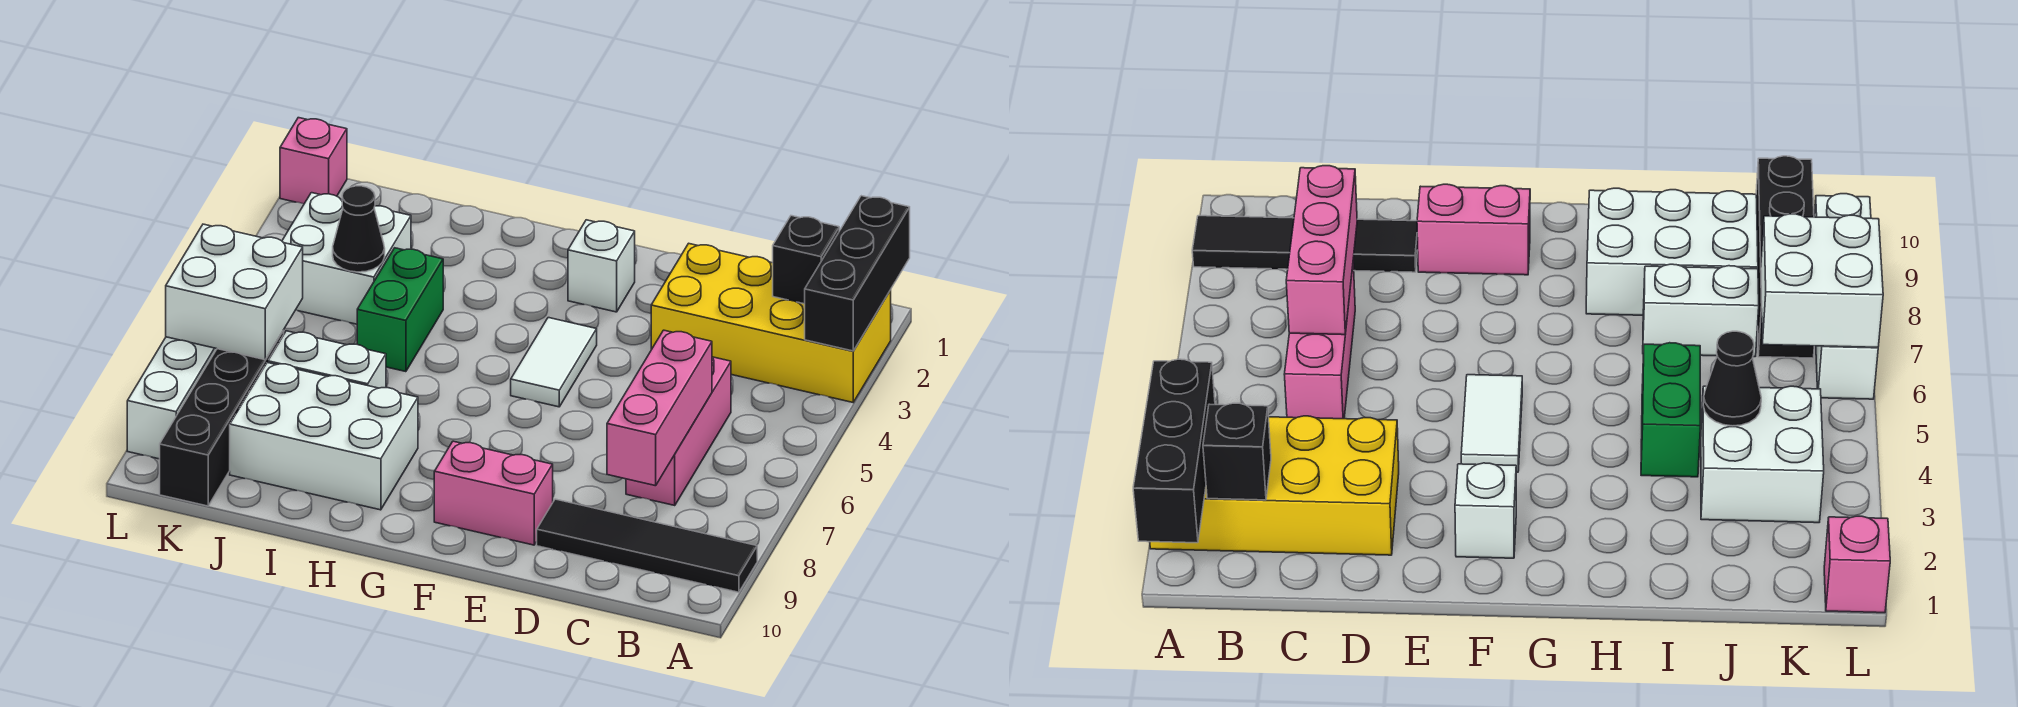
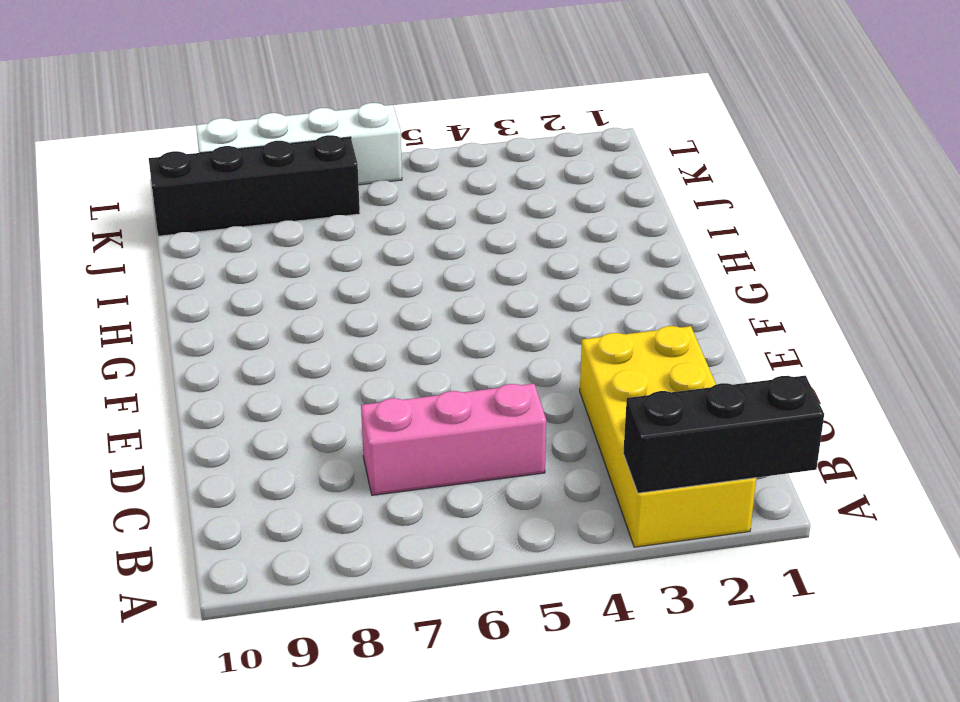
none -> black 1x4 tile [537,499,757,592]
none -> pink 1x2 brick [434,441,553,545]
none -> white 1x1 brick [568,220,635,312]

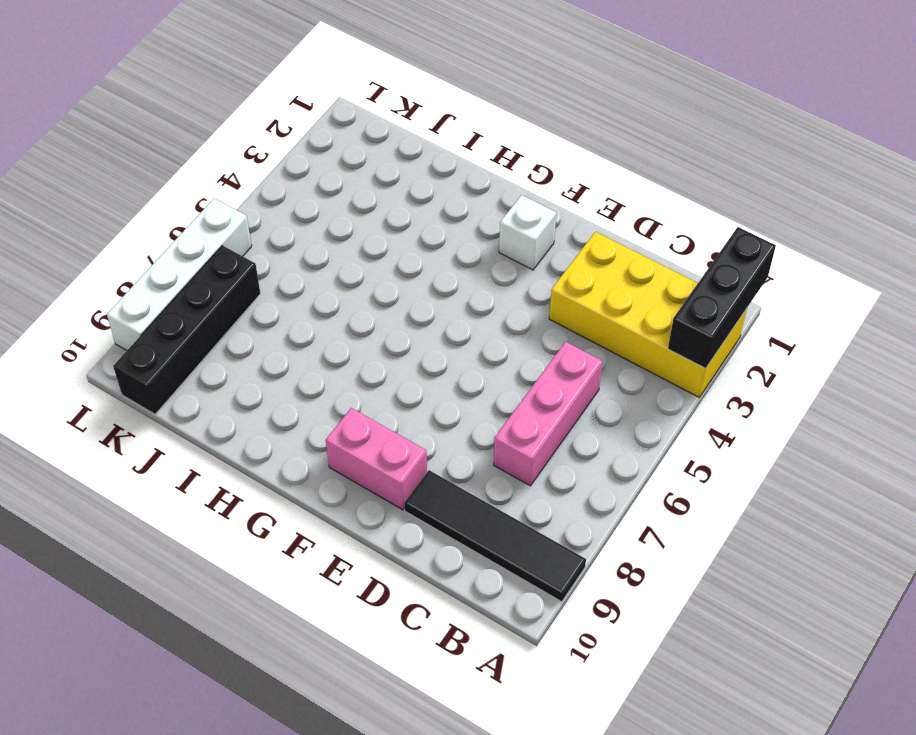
none -> white 1x2 tile [511,318,597,407]
none -> white 2x3 brick [230,363,418,510]
none -> green 1x2 brick [357,248,443,372]

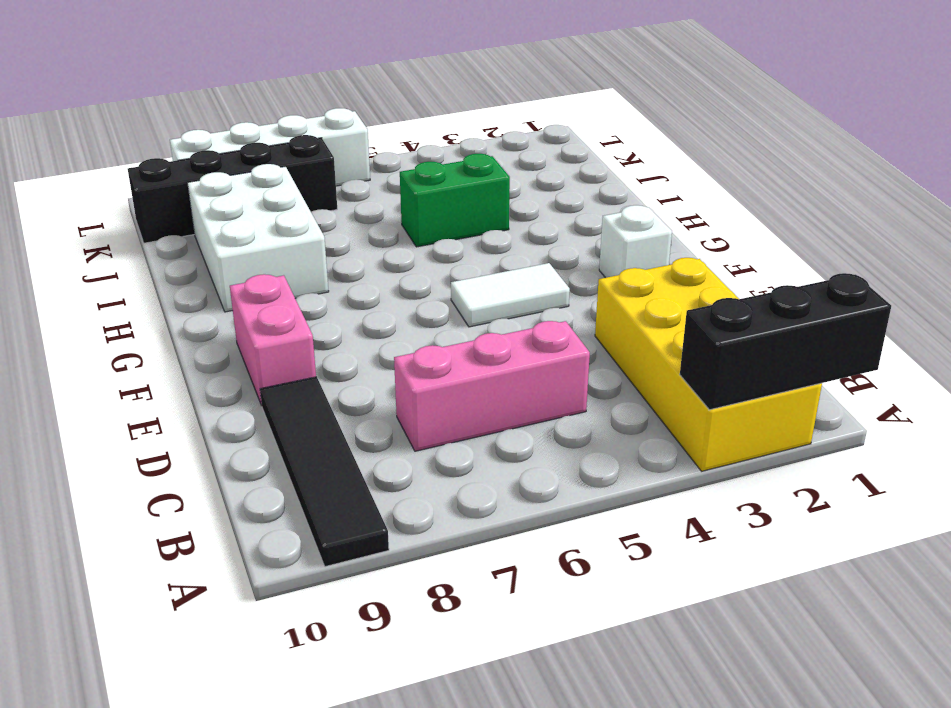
none -> white 1x2 brick [268,331,386,388]
none -> white 2x2 brick [282,193,411,324]
none -> pink 1x1 brick [280,118,347,204]

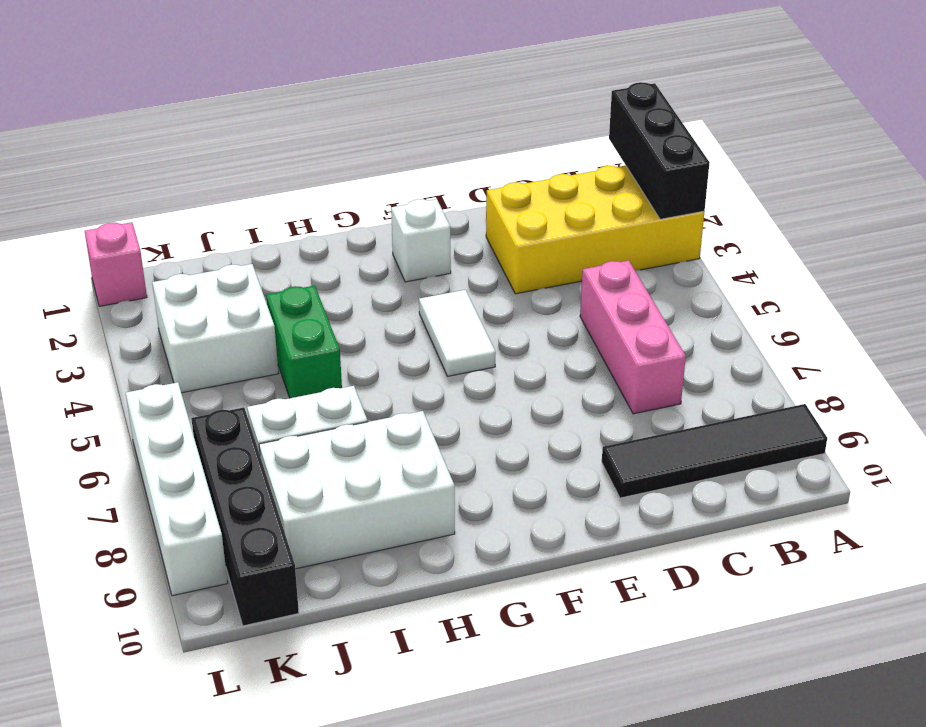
none -> pink 1x2 brick [434,441,553,545]
none -> black 1x1 brick [773,216,839,304]
none -> pink 1x3 brick [607,330,712,486]

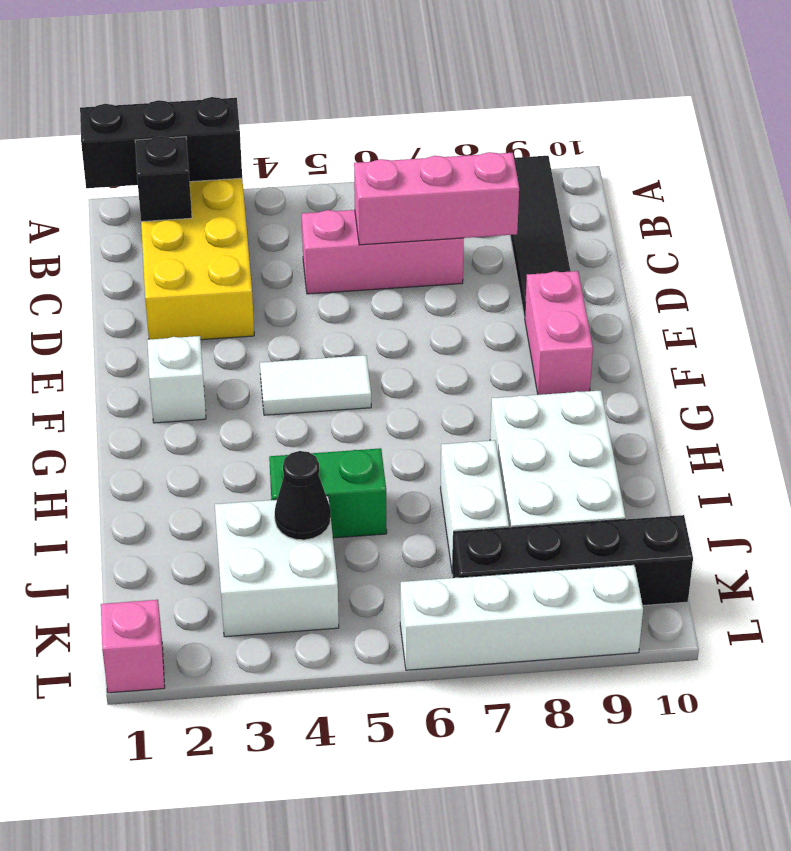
none -> white 2x2 brick [166,224,303,360]

